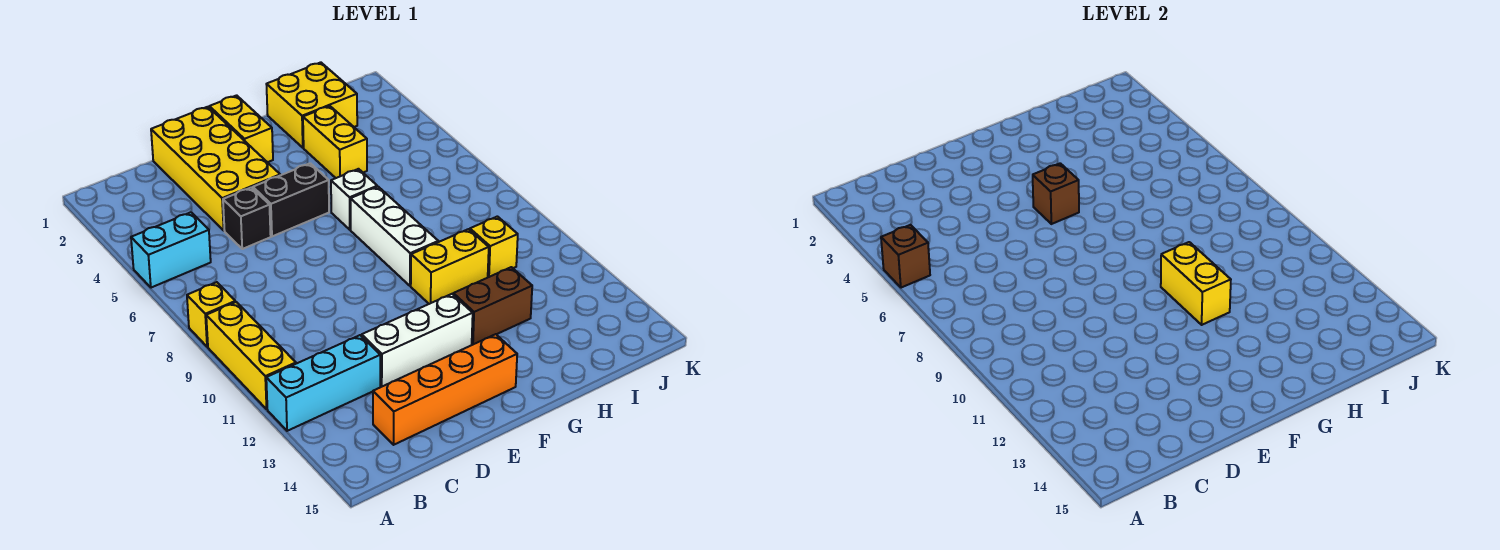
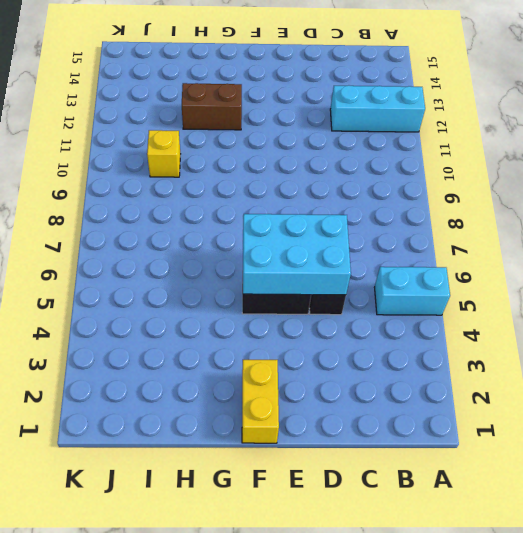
cyan 2x3 brick [243,214,351,295] -> brown 1x1 brick [1033,163,1079,224]
none -> yellow 1x1 brick [187,282,235,347]
none -> yellow 1x3 brick [206,302,296,409]
none -> orange 1x4 brick [373,334,517,445]

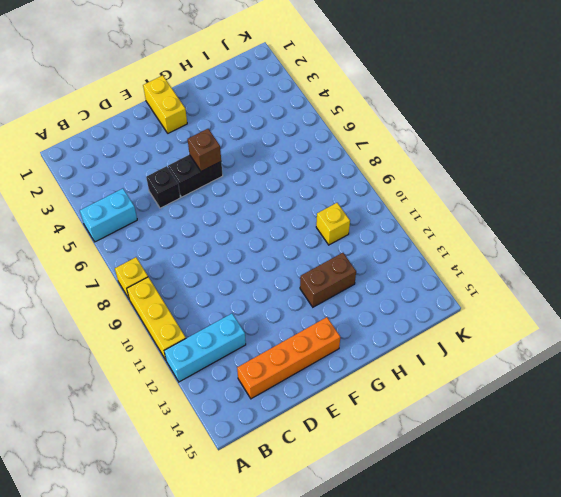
none -> yellow 2x4 brick [151,107,280,230]
none -> white 1x3 brick [362,294,473,387]
none -> white 1x1 brick [331,169,377,230]

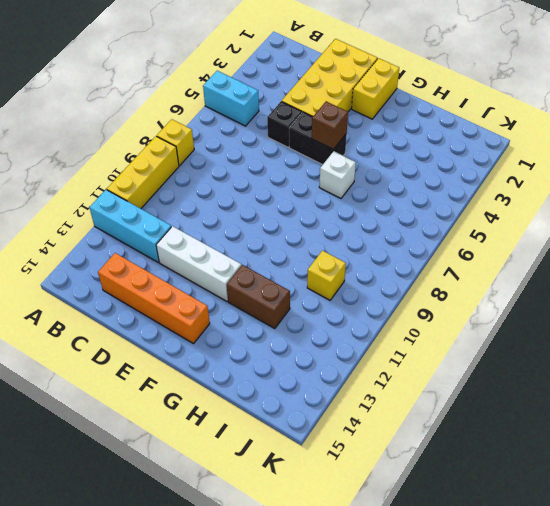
none -> white 1x3 brick [351,187,438,286]
none -> yellow 1x2 brick [411,229,489,304]
none -> yellow 2x2 brick [266,62,357,148]

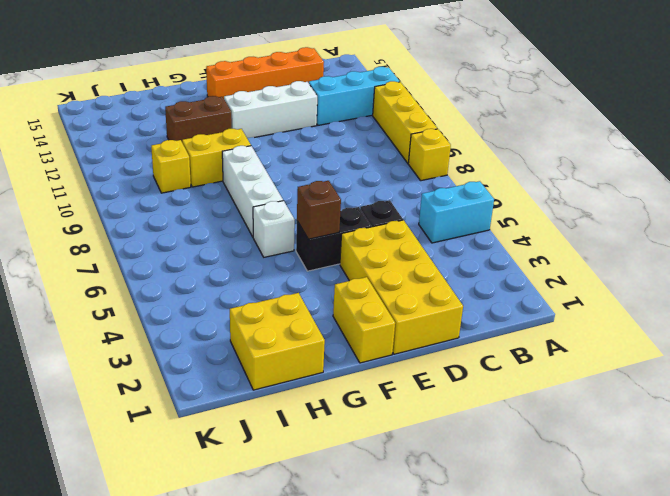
none -> yellow 1x2 brick [303,106,367,178]
none -> brown 1x1 brick [881,225,930,288]
none -> yellow 1x2 brick [1161,242,1231,325]

